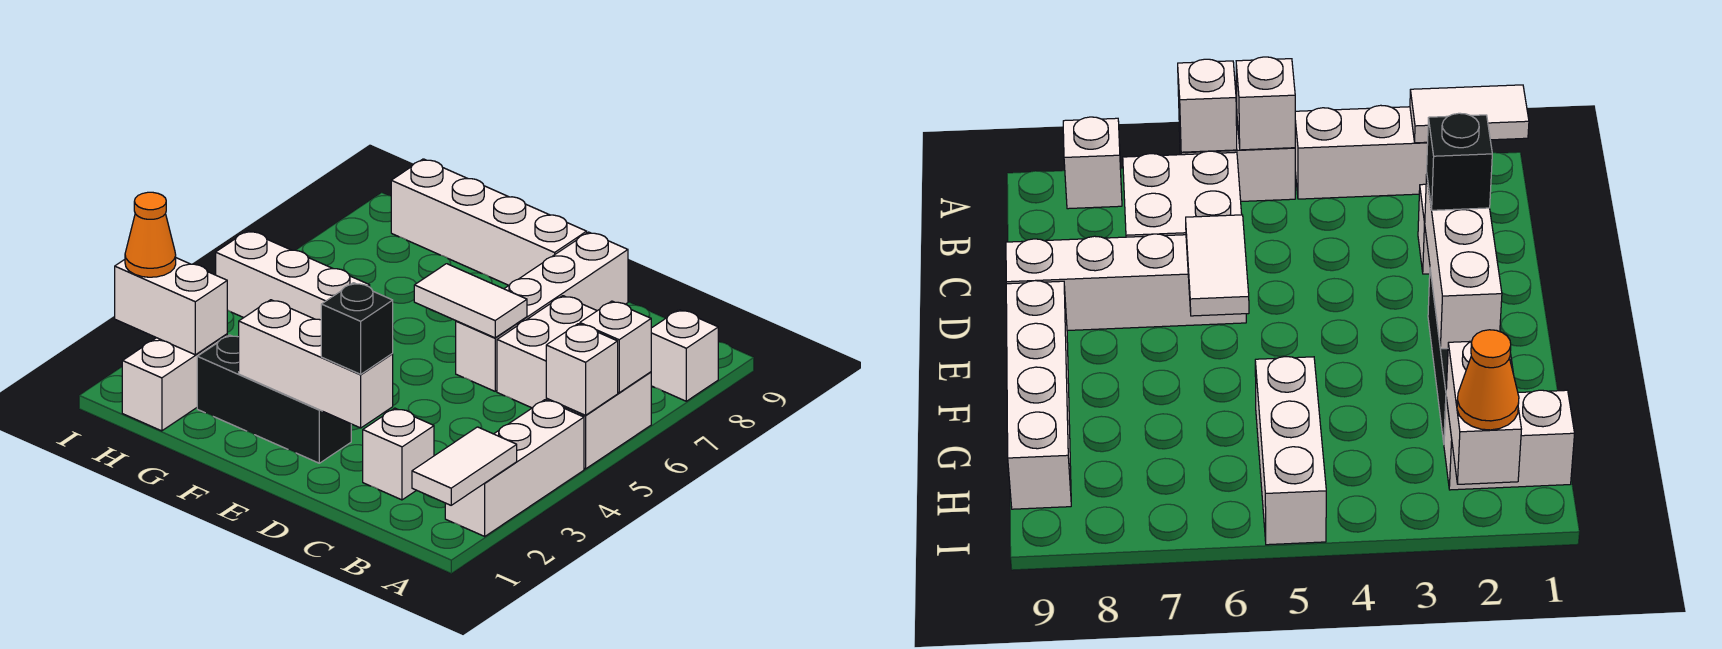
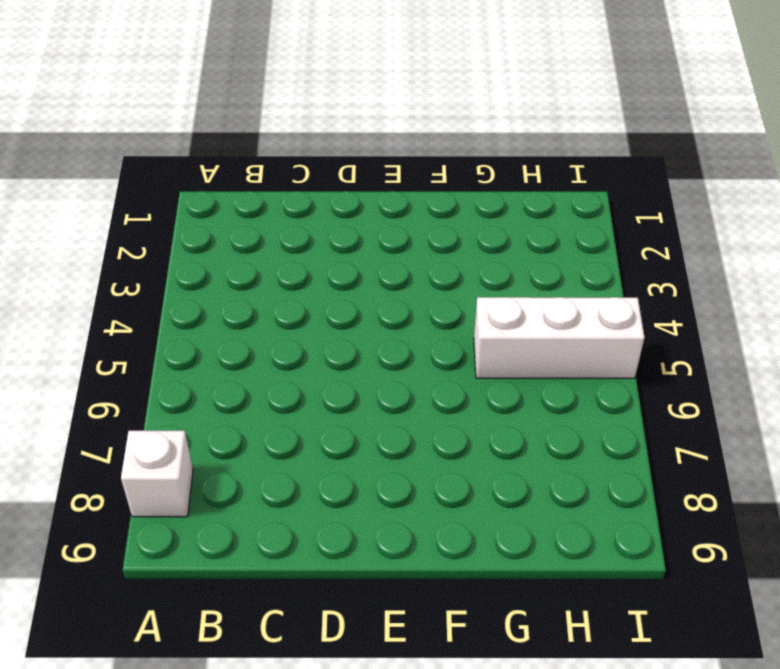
none -> white 1x3 brick [445,400,584,536]
none -> white 1x2 brick [546,372,651,469]
none -> white 2x2 brick [497,296,597,408]

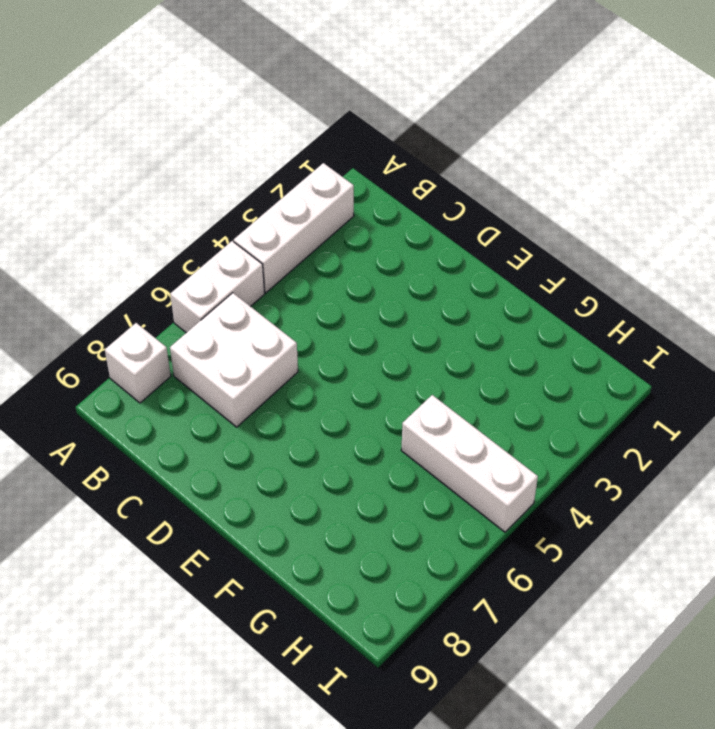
none -> white 1x1 brick [363,408,434,500]
none -> white 1x4 brick [456,232,628,391]
none -> black 1x3 brick [197,335,351,463]

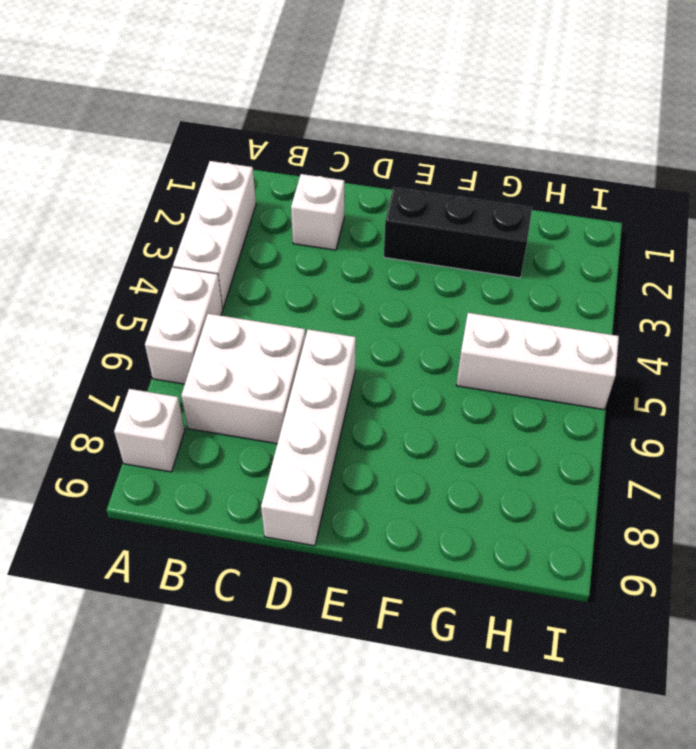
none -> white 1x4 brick [391,159,587,285]
none -> white 1x2 brick [122,334,227,431]
none -> white 1x2 tile [412,427,517,505]

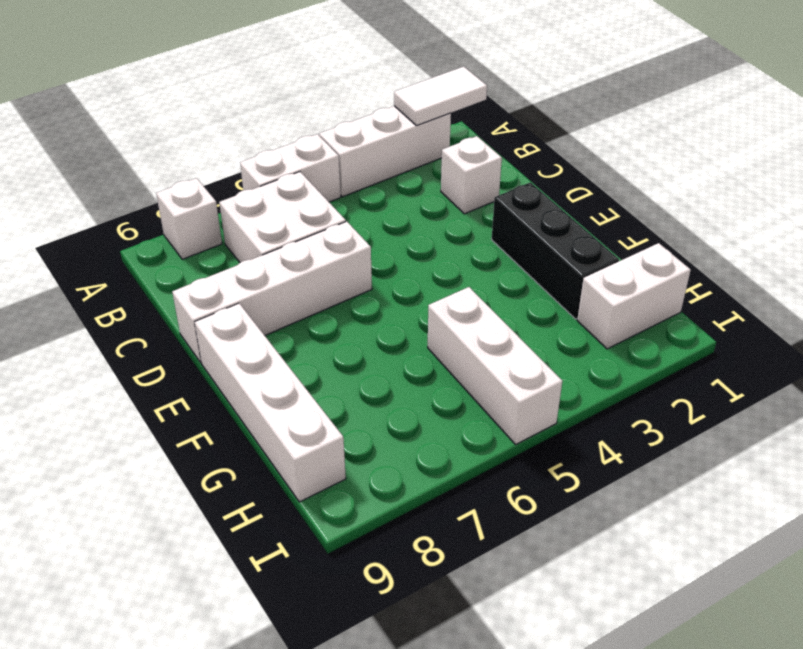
none -> white 1x1 brick [546,324,618,415]
none -> white 1x1 brick [580,301,651,393]
none -> white 1x3 brick [239,300,393,428]

